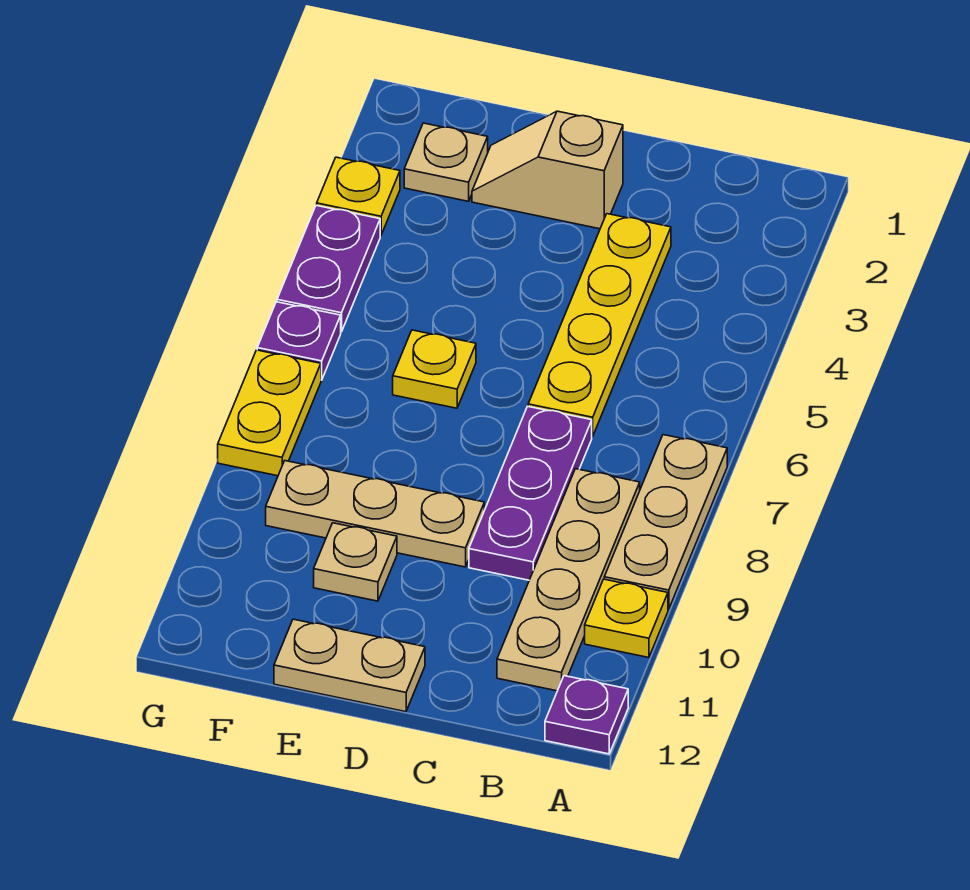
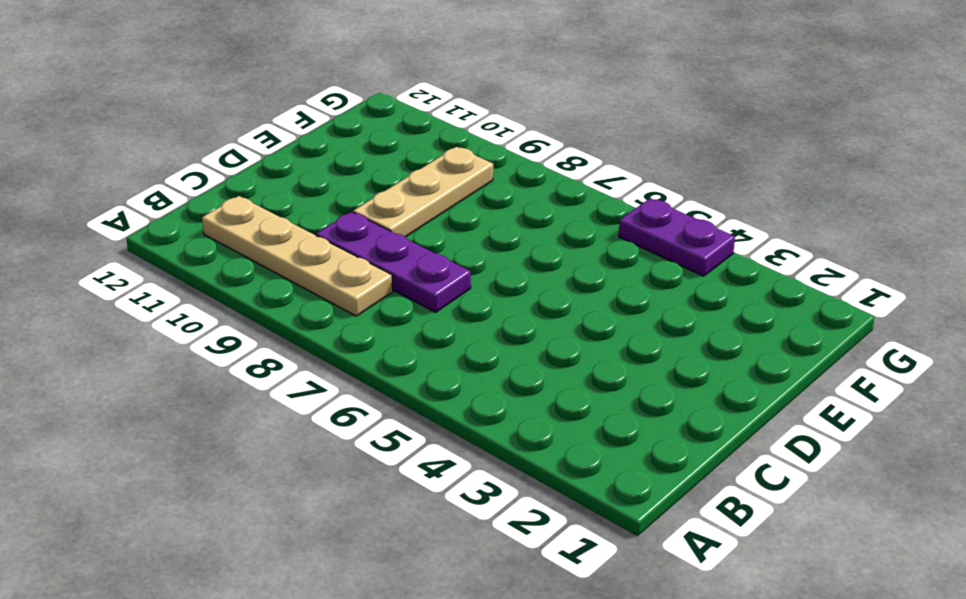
none -> tan 1x3 plate [604,435,727,609]
none -> yellow 1x1 plate [585,579,668,658]
none -> purple 1x1 plate [545,676,628,754]

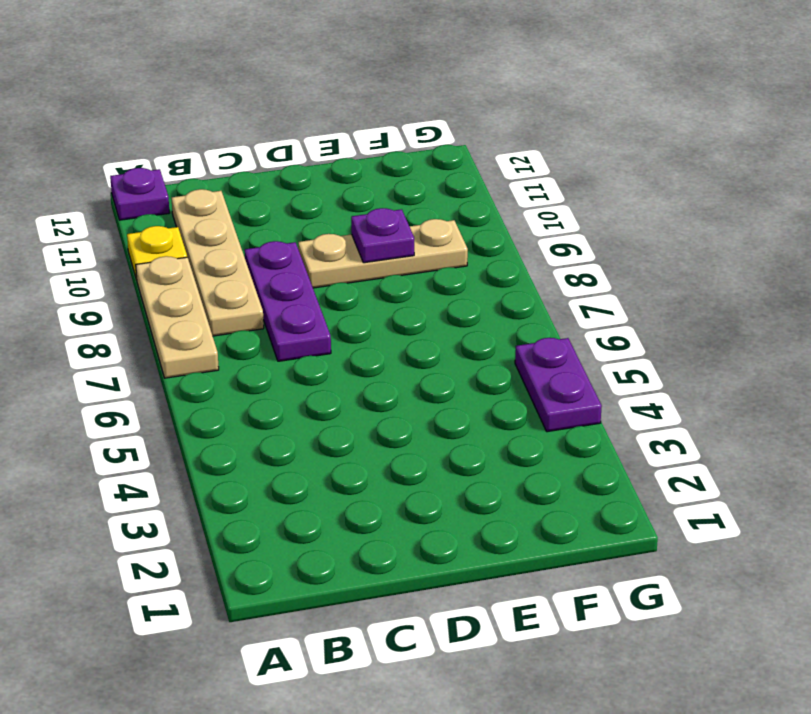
purple 1x1 plate [351,208,414,263] -> purple 1x1 plate moved to [257,302,341,380]
none -> yellow 1x4 plate [528,214,671,437]
none -> tan 1x2 slope [472,111,623,229]
none -> tan 1x2 plate [274,619,425,712]

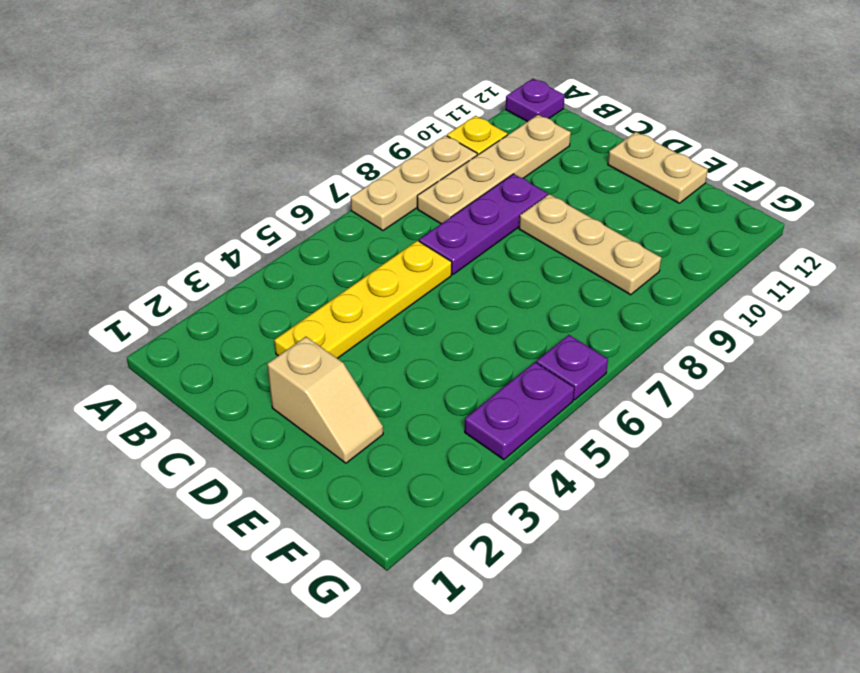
none -> yellow 1x1 plate [393,330,476,408]
none -> tan 1x1 plate [314,523,397,601]
none -> tan 1x1 plate [404,123,488,201]

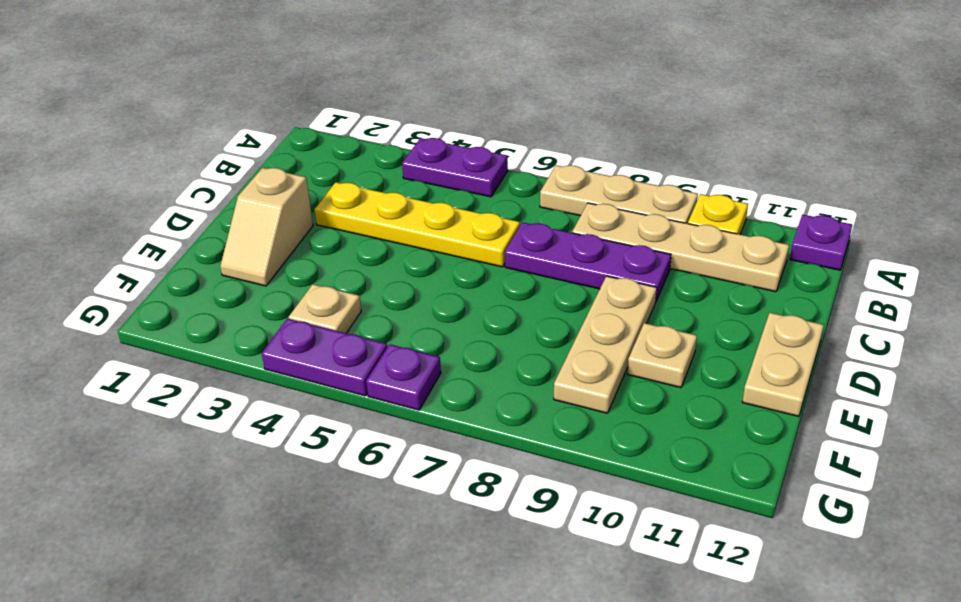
purple 1x2 plate [402,138,508,197] -> none
tan 1x1 plate [289,284,361,333] -> tan 1x1 plate moved to [404,123,488,201]
none -> yellow 1x1 plate [393,330,476,408]
none -> yellow 1x1 plate [317,157,400,236]
none -> yellow 1x2 plate [218,350,321,476]

